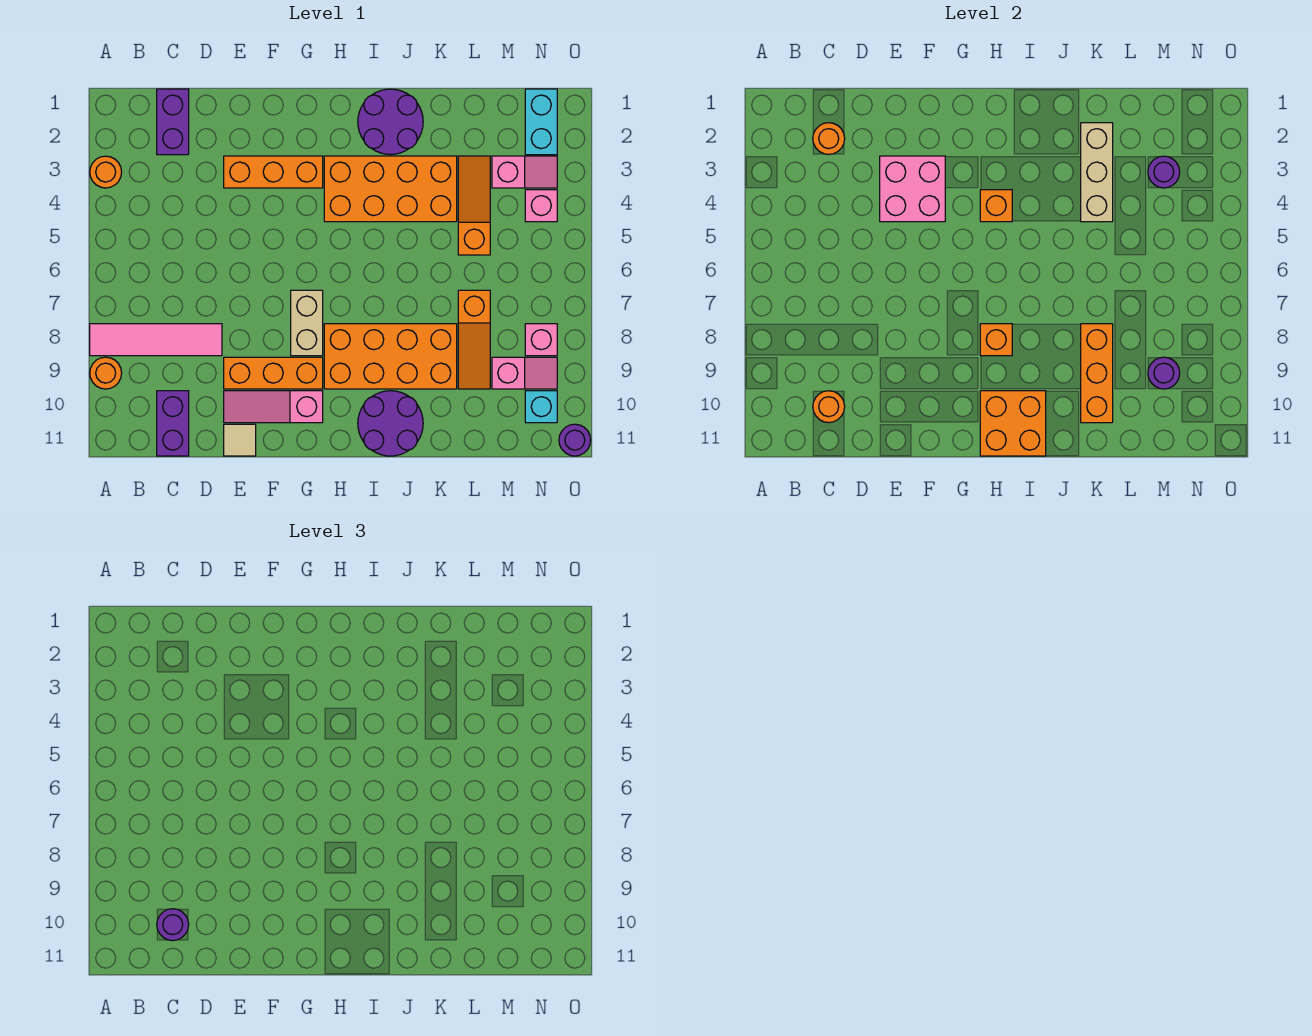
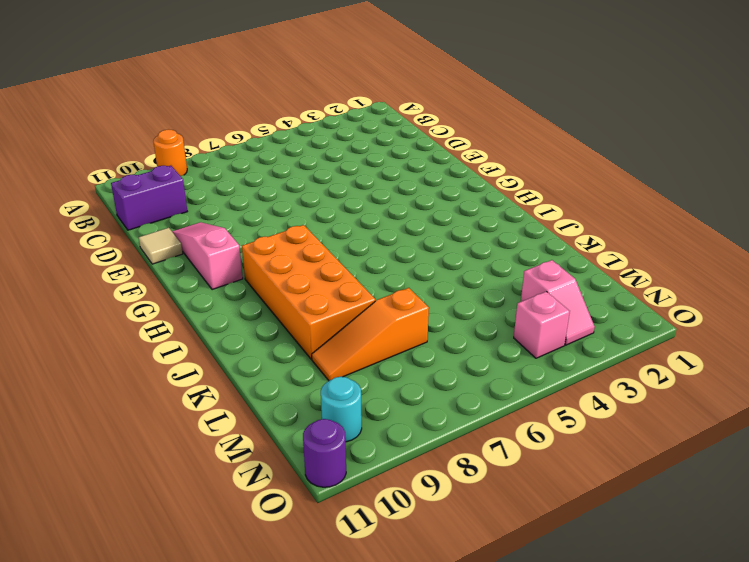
cyan 1x1 round brick [321,377,362,442] -> cyan 1x1 brick [525,391,557,423]
none -> orange 1x1 round brick [90,156,122,188]
none -> pink 1x4 tile [90,324,222,356]
none -> purple 1x2 brick [157,89,189,155]
none -> orange 1x3 brick [224,156,323,188]

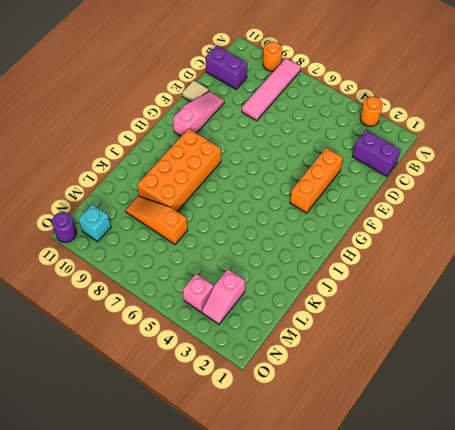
none -> orange 1x3 brick [224,357,323,389]
none -> tan 1x2 brick [291,290,323,356]
none -> orange 2x4 brick [324,156,457,222]
none -> purple 2x2 round brick [358,89,423,155]

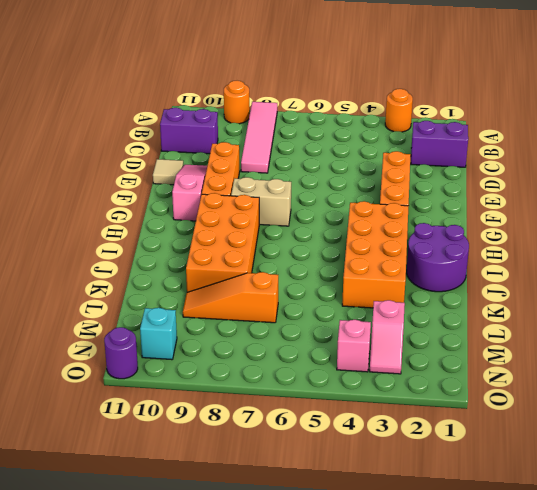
none -> purple 2x2 round brick [358,391,423,456]
none -> orange 1x3 slope [458,156,490,255]
none -> pink 1x2 slope [492,357,557,389]
none -> cyan 1x2 brick [525,89,557,155]

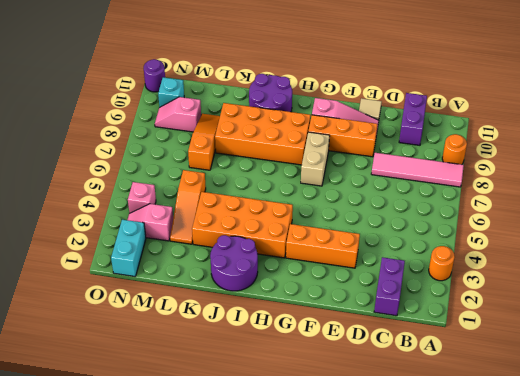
none -> pink 1x1 brick [525,324,557,356]
none -> orange 1x1 round brick [813,123,845,155]
none -> orange 1x1 round brick [813,391,845,423]
none -> pink 2x2 brick [880,156,945,222]

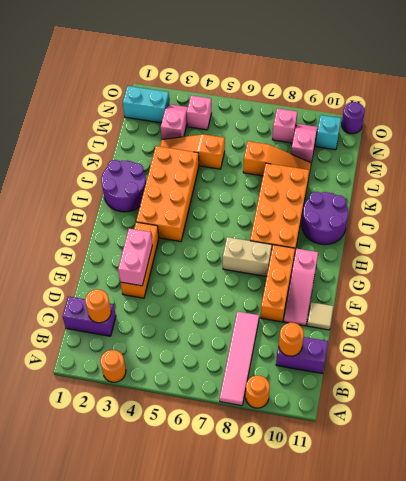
pink 1x2 brick [118,229,152,286] -> pink 2x2 brick [880,156,945,222]
none -> orange 1x1 brick [980,190,1012,222]
none -> orange 1x1 brick [980,324,1012,356]
none -> orange 2x2 brick [980,391,1046,456]
none -> tan 1x3 brick [1081,123,1113,222]

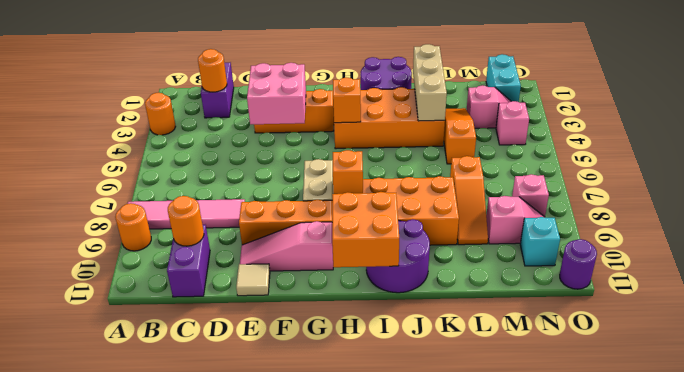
none -> orange 1x3 brick [1081,324,1113,423]
none -> purple 1x1 round brick [1148,156,1180,188]
none -> purple 1x1 round brick [1148,357,1180,389]
none -> purple 1x1 round brick [157,909,189,941]

